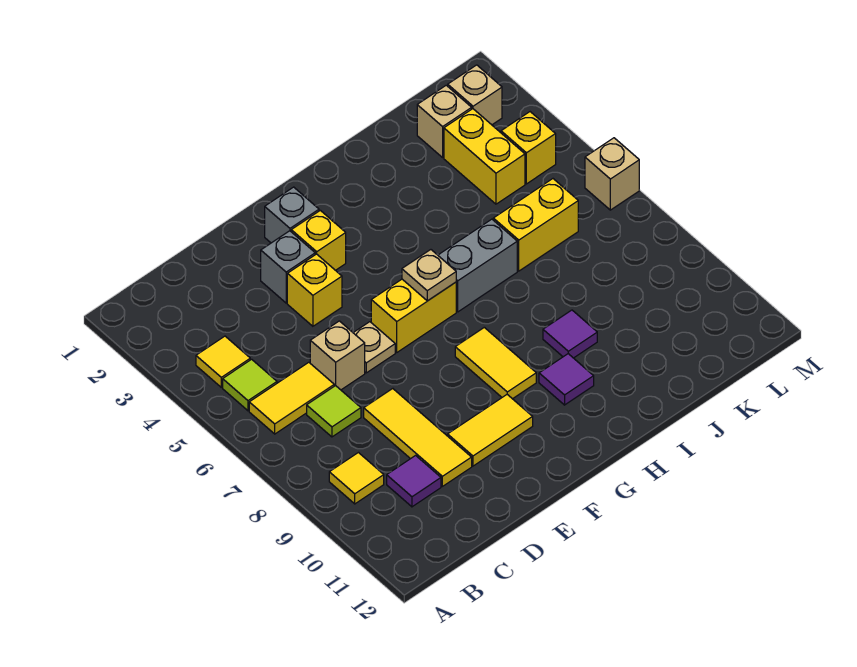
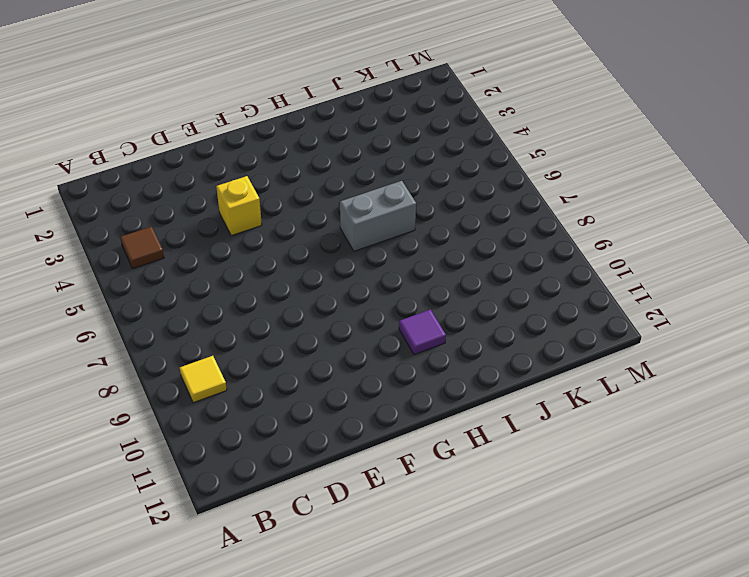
brown 1x1 tile [120,226,164,269] -> yellow 1x1 tile [196,336,250,387]
none -> lime 1x1 tile [223,359,277,411]
none -> yellow 1x2 tile [249,362,334,434]
none -> lime 1x1 tile [307,386,361,437]

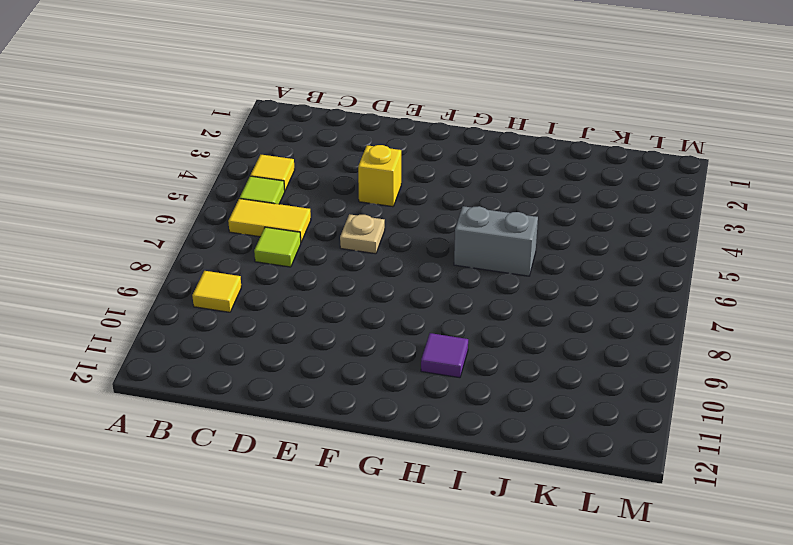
none -> purple 1x1 tile [387,456,441,507]
none -> tan 1x1 brick [310,321,365,390]
none -> yellow 1x3 tile [364,389,472,486]

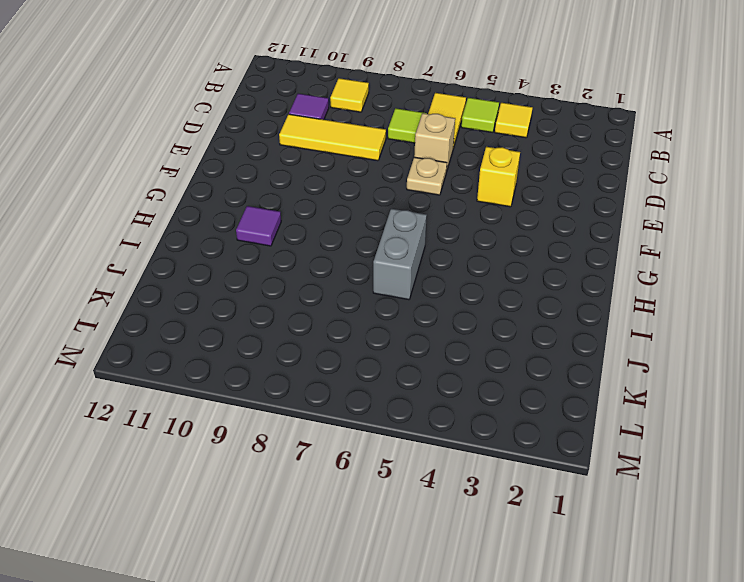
none -> grey 1x1 brick [261,231,315,303]
none -> yellow 1x2 tile [448,395,533,466]
none -> grey 1x1 brick [265,187,319,243]

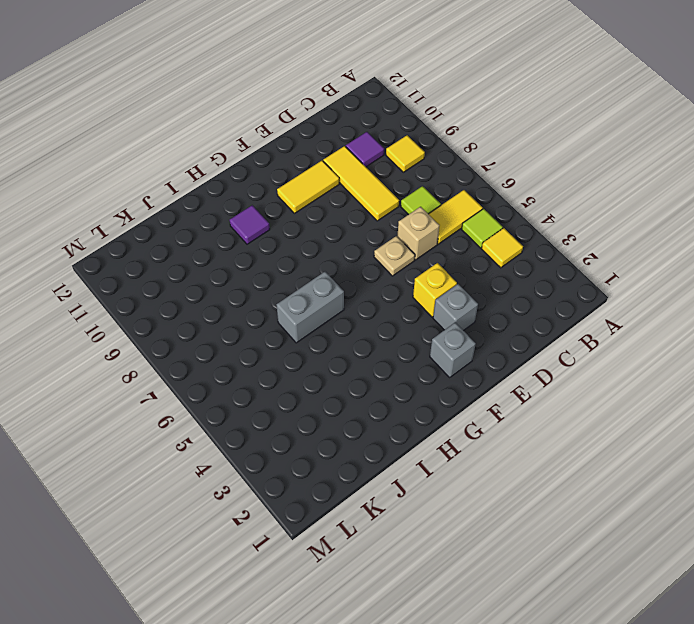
none -> yellow 1x1 brick [291,210,346,270]
none -> yellow 1x2 brick [371,279,456,352]
none -> yellow 1x2 tile [455,327,536,399]

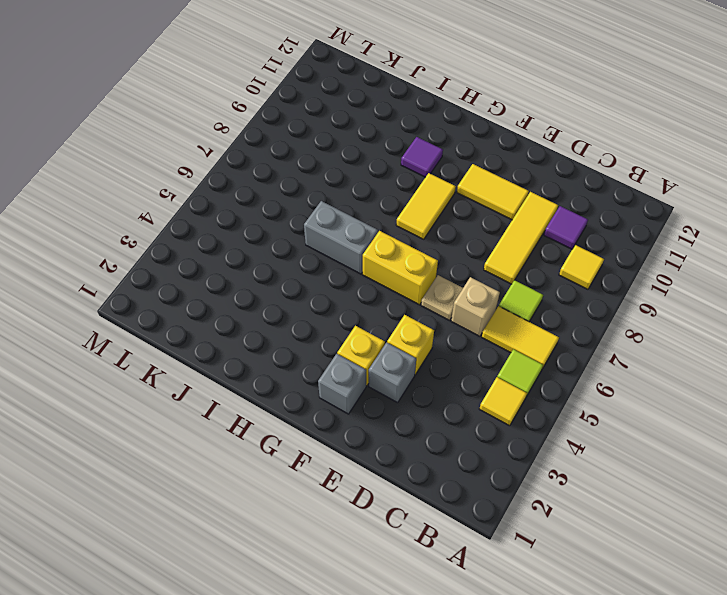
none -> purple 1x1 tile [543,310,597,358]
none -> yellow 1x2 brick [493,179,578,271]
none -> tan 1x1 brick [417,85,472,157]

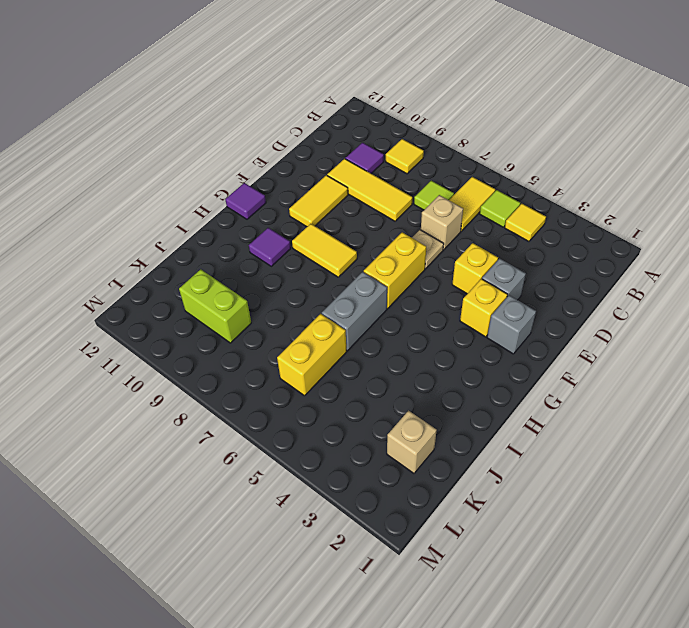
purple 1x1 tile [225,183,266,219] -> purple 1x1 tile moved to [543,310,597,358]
lime 1x2 brick [179,269,251,343] -> none
none -> yellow 1x2 brick [444,109,525,204]
none -> tan 1x1 brick [448,65,502,125]
none -> yellow 1x1 brick [501,112,556,184]

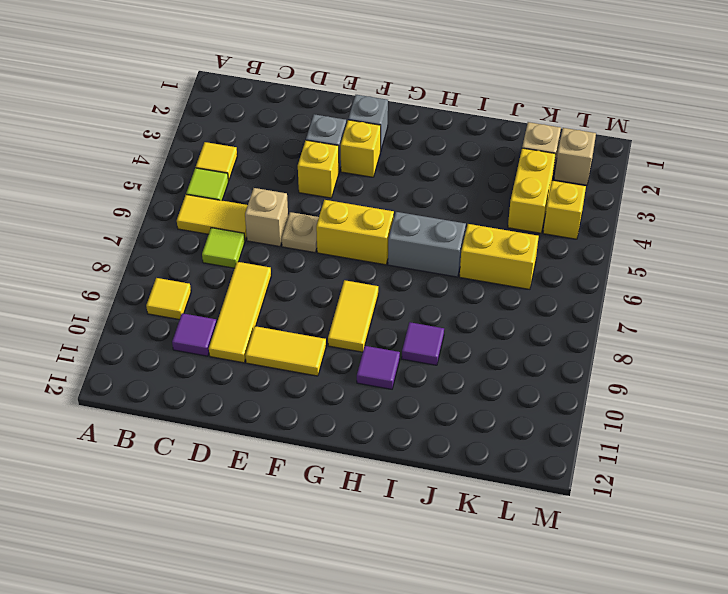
none -> tan 1x1 brick [585,138,639,210]
none -> tan 1x1 plate [402,250,456,301]

